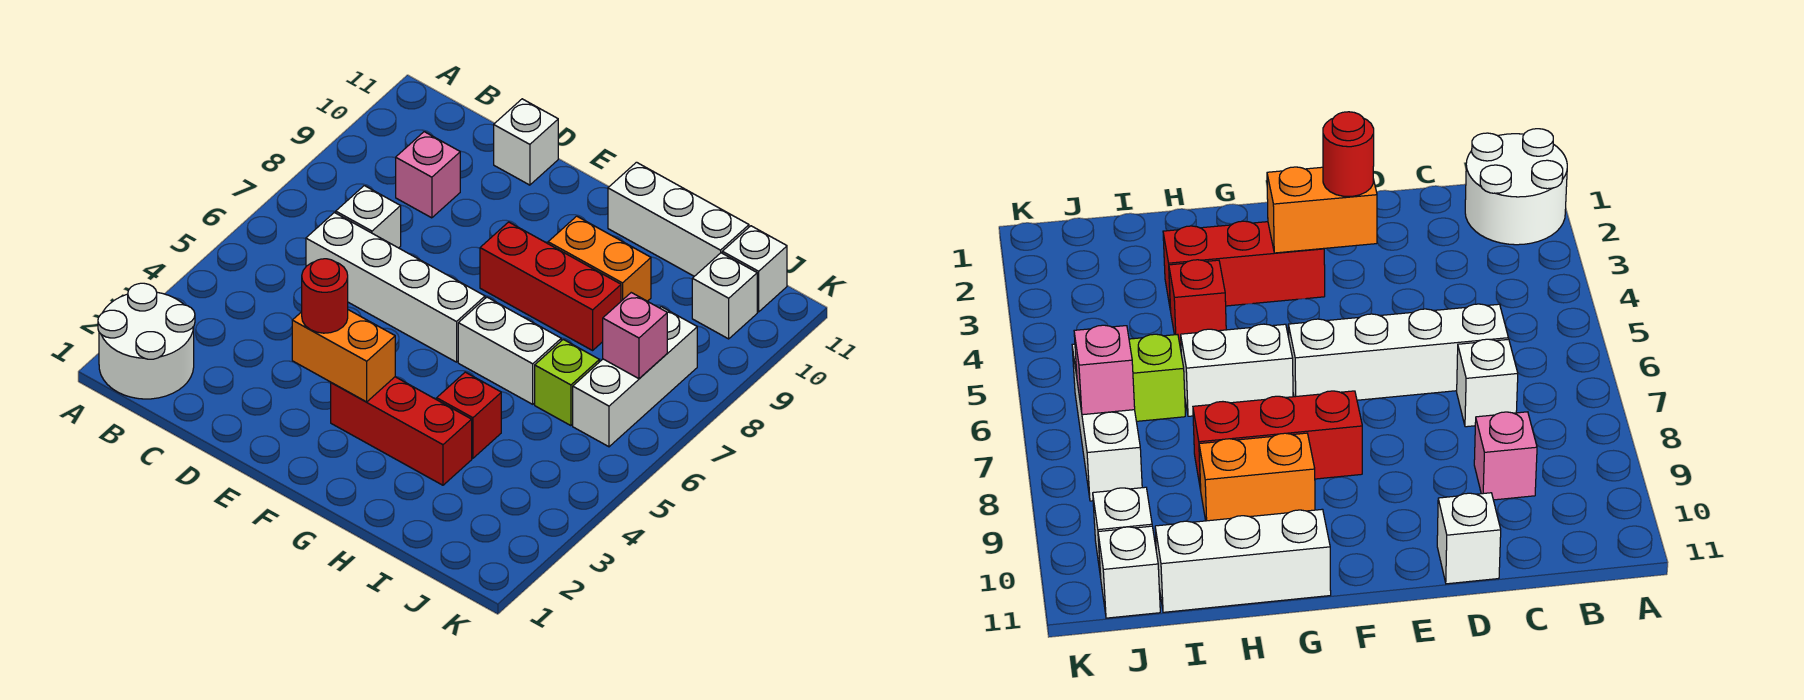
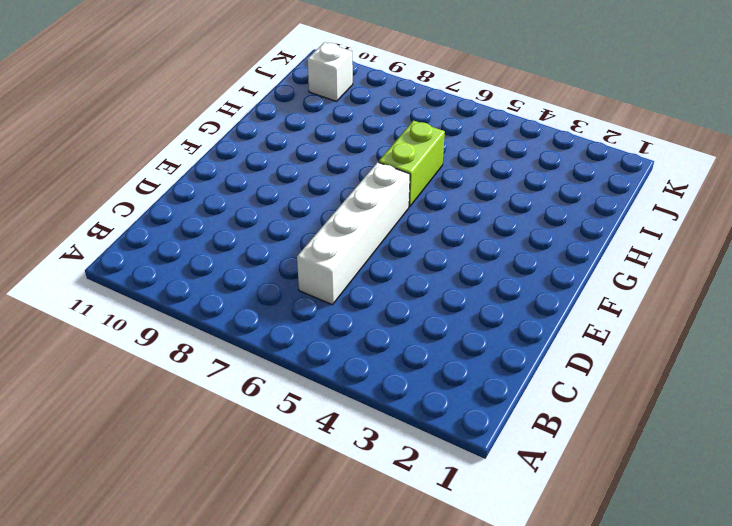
lime 1x2 brick [378,121,445,207] -> white 1x2 brick [458,297,561,404]
none -> white 2x2 round brick [98,283,195,399]
none -> white 1x1 brick [336,186,401,248]
none -> pink 1x1 brick [396,132,460,218]

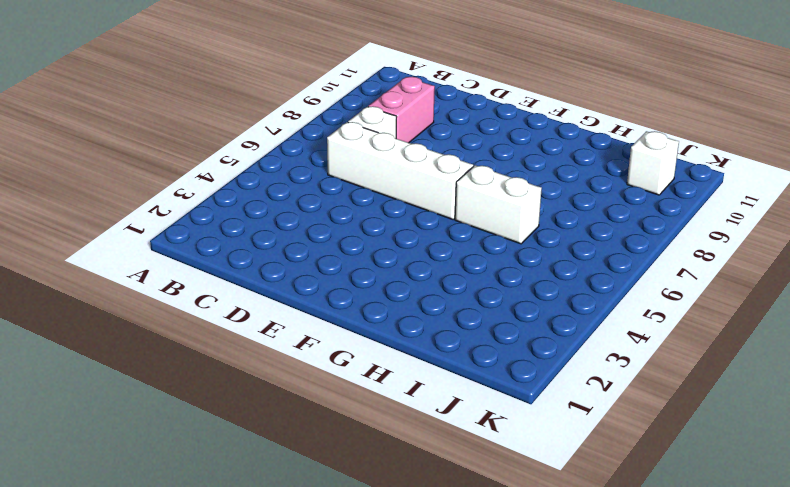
pink 1x2 brick [368,77,435,143] -> pink 1x1 brick [396,132,460,218]
none -> white 2x2 round brick [98,283,195,399]
none -> white 1x1 brick [494,99,558,185]
none -> red 1x3 brick [331,377,472,485]

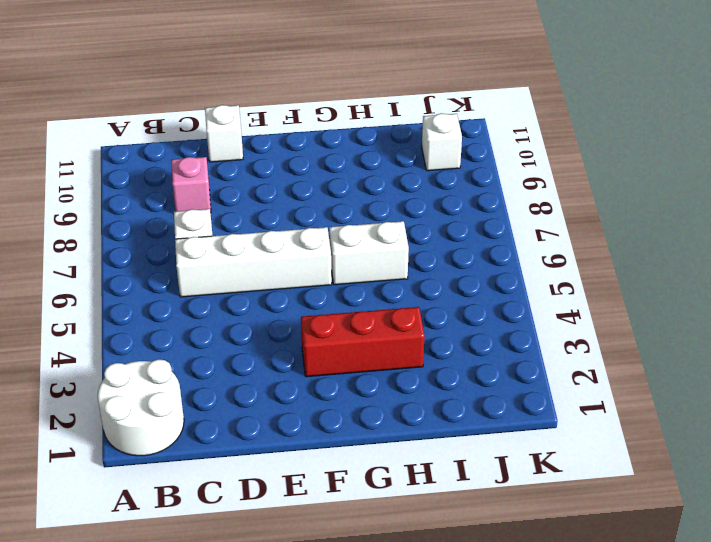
none -> red 1x3 brick [480,222,621,350]
none -> orange 1x2 brick [548,216,651,301]
none -> white 1x3 brick [608,162,749,276]

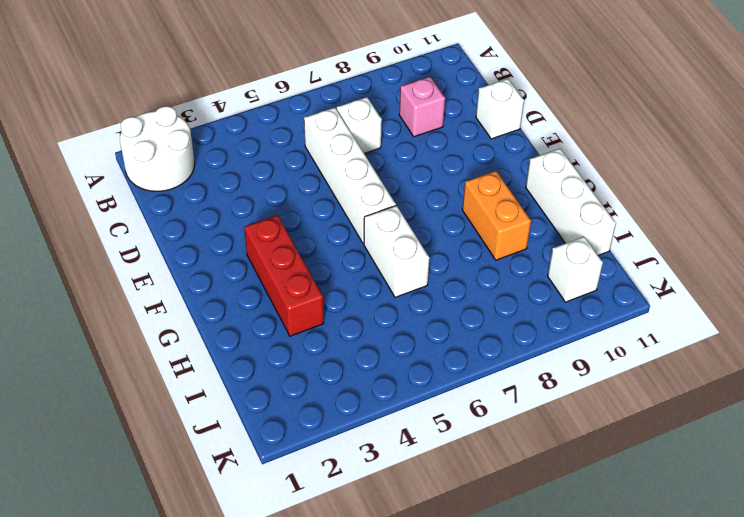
none -> red 1x3 brick [480,222,621,350]
none -> red 1x1 brick [437,372,501,458]
none -> lime 1x1 brick [535,339,599,426]

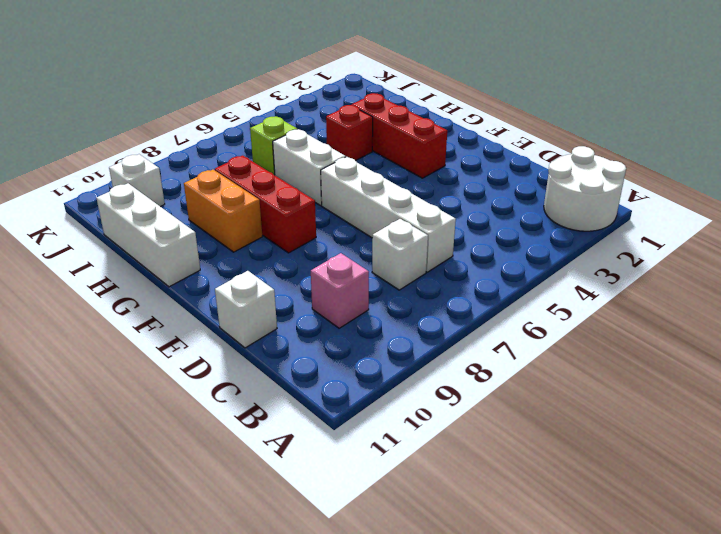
none -> white 1x3 brick [573,307,697,447]
none -> white 1x1 brick [722,226,787,312]
none -> orange 1x2 brick [292,310,395,402]

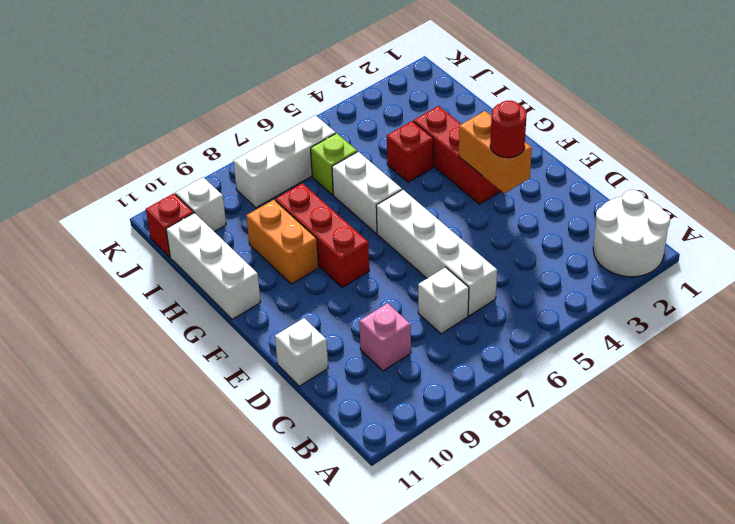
red 1x1 brick [146,193,194,257] -> white 1x1 brick [722,226,787,312]
none -> pink 1x1 brick [603,293,667,379]

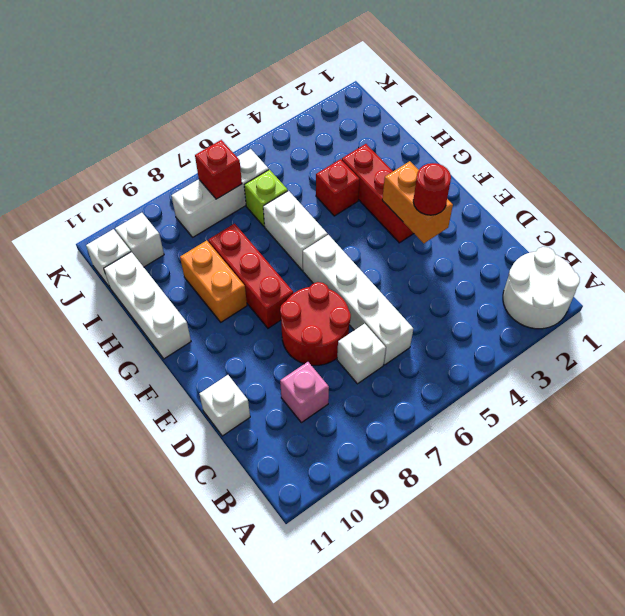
red 2x2 round brick [280,282,351,365] -> none
red 1x1 brick [195,140,242,199] -> pink 1x1 brick [603,293,667,379]

